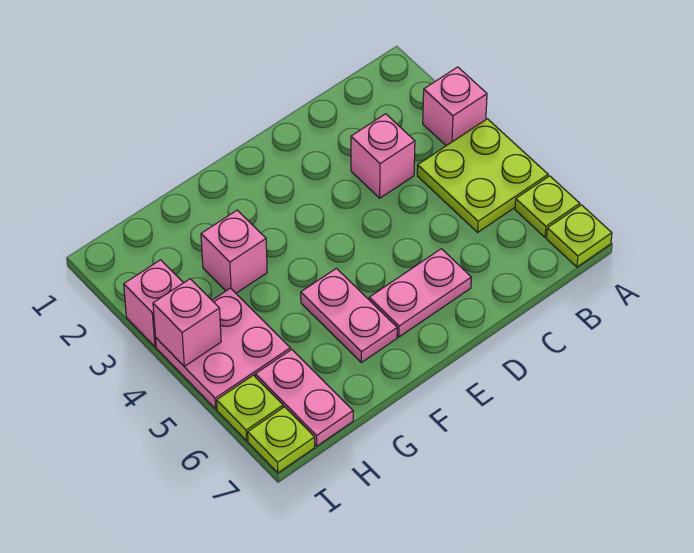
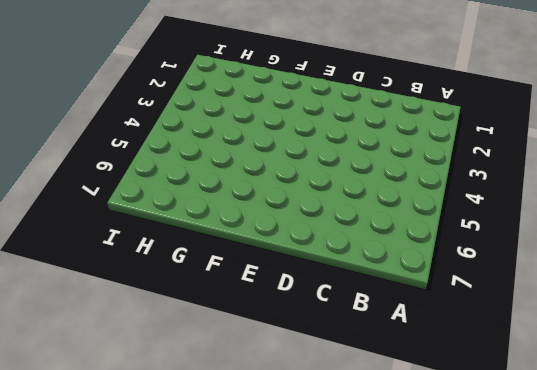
none -> pink 1x1 brick [423,67,487,146]
none -> lime 2x2 plate [417,119,548,232]
none -> lime 1x1 plate [515,176,580,237]

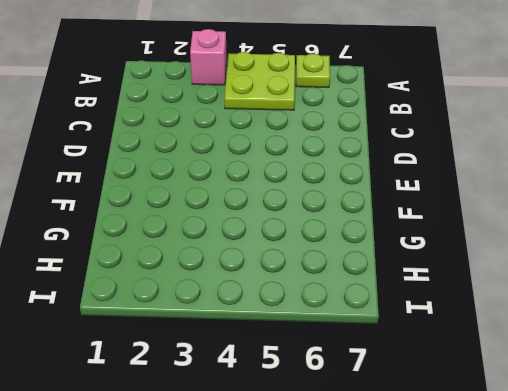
none -> lime 1x1 plate [547,205,612,267]
none -> pink 1x1 brick [351,114,415,198]
none -> pink 1x2 plate [369,249,471,337]

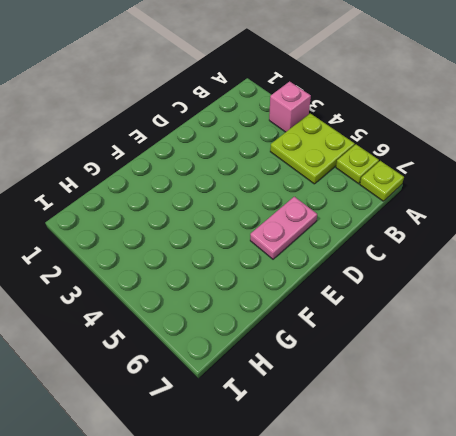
none -> pink 1x1 brick [351,114,415,198]
none -> pink 1x2 plate [301,268,397,362]
none -> pink 1x1 brick [201,210,267,293]

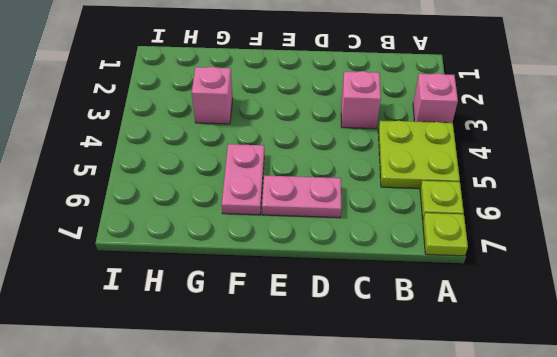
none -> pink 2x2 plate [156,288,290,409]
none -> pink 1x2 plate [255,350,353,446]
none -> pink 1x1 brick [124,260,183,347]

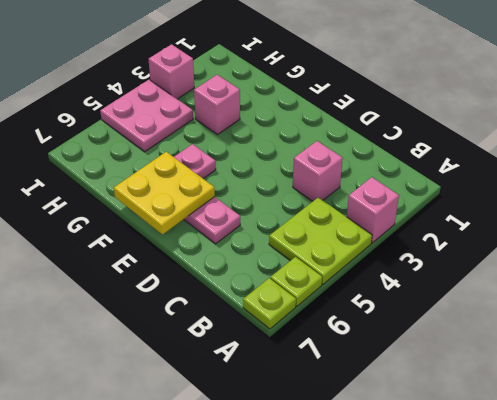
yellow 2x2 plate [114,152,215,234] -> none
none -> pink 1x2 plate [255,350,353,446]
none -> lime 1x1 plate [217,375,283,441]
none -> lime 1x1 plate [248,407,315,473]

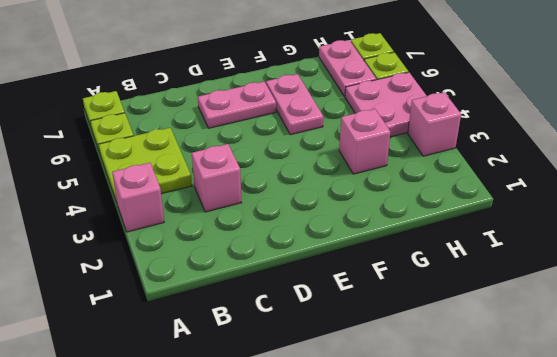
none -> pink 1x1 brick [153,279,221,366]

